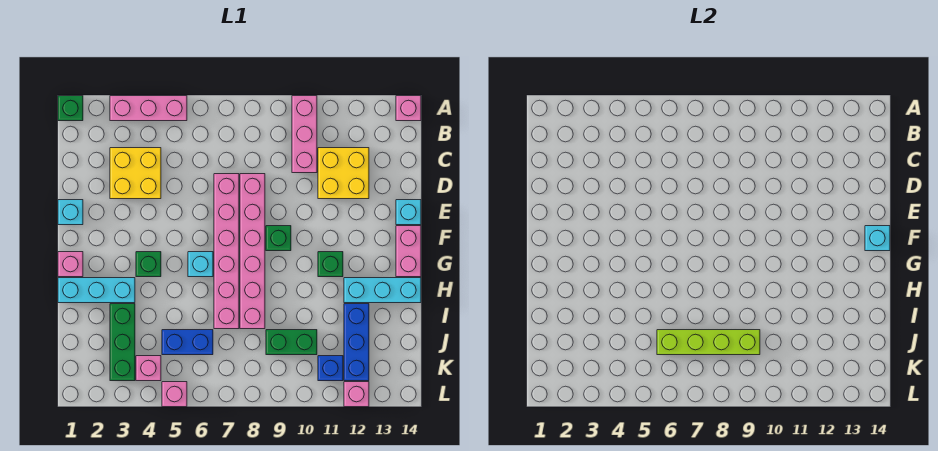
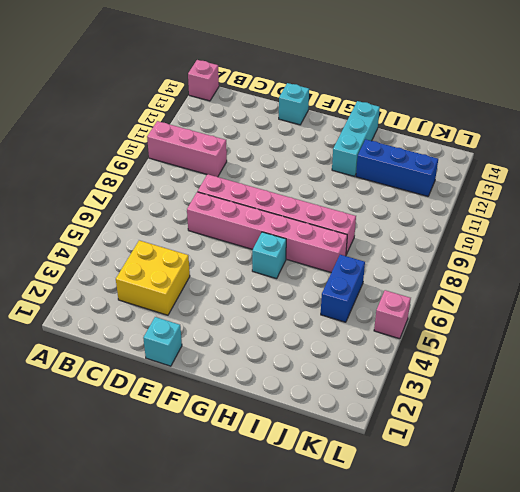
none -> green 1x1 brick [58,96,83,121]
none -> pink 1x3 brick [110,96,187,121]
none -> yellow 2x2 brick [318,148,369,199]

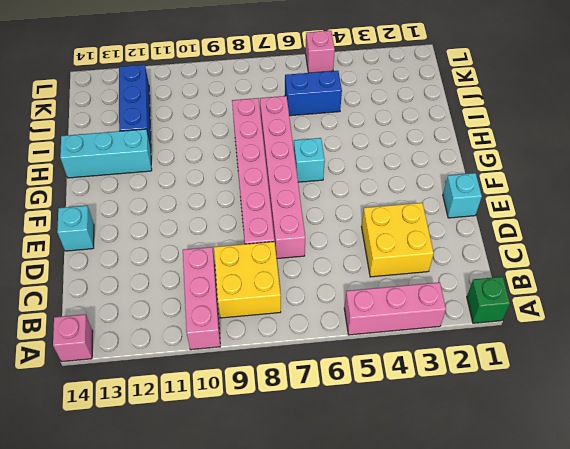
yellow 2x2 brick [214,242,281,318] -> yellow 2x2 brick moved to [318,148,369,199]
none -> green 1x1 brick [266,226,291,251]
none -> pink 1x2 brick [396,226,421,277]
none -> pink 1x1 brick [58,252,83,277]

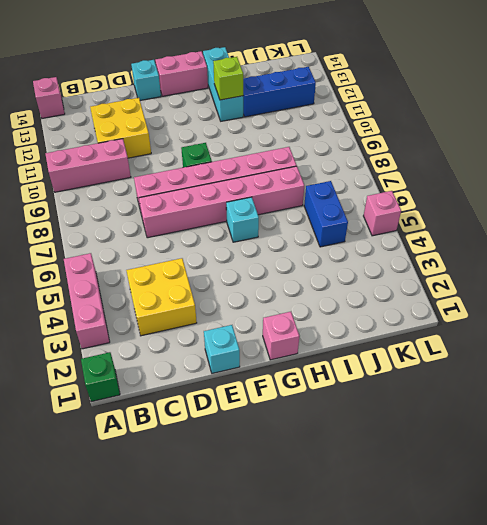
lime 1x1 brick [213,57,243,100] -> none
none -> green 1x1 brick [136,252,161,277]
none -> green 1x1 brick [318,252,343,277]
none -> cyan 1x3 brick [58,278,135,303]

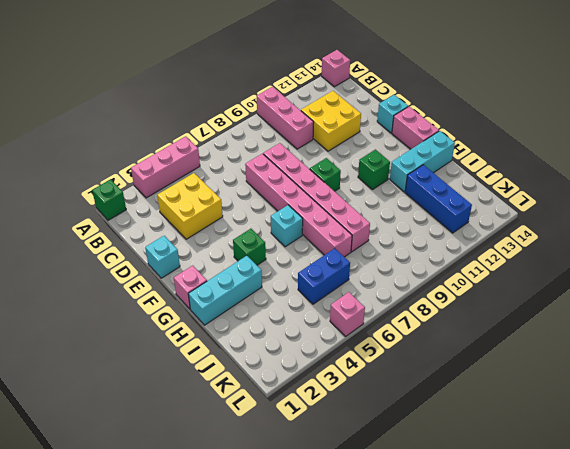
none -> green 1x3 brick [110,304,135,381]
none -> green 1x2 brick [266,330,317,355]
none -> pink 1x1 brick [136,356,161,381]

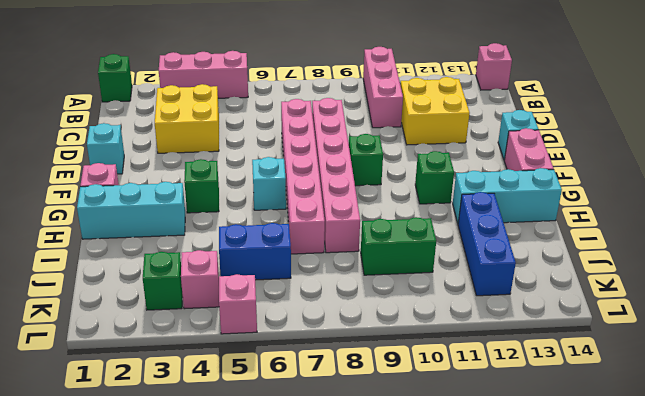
green 1x1 brick [143,252,183,310] -> green 1x3 brick [110,304,135,381]
none -> blue 1x1 brick [318,356,343,381]
none -> pink 1x1 brick [344,382,369,407]
none -> cyan 1x1 brick [865,226,890,251]

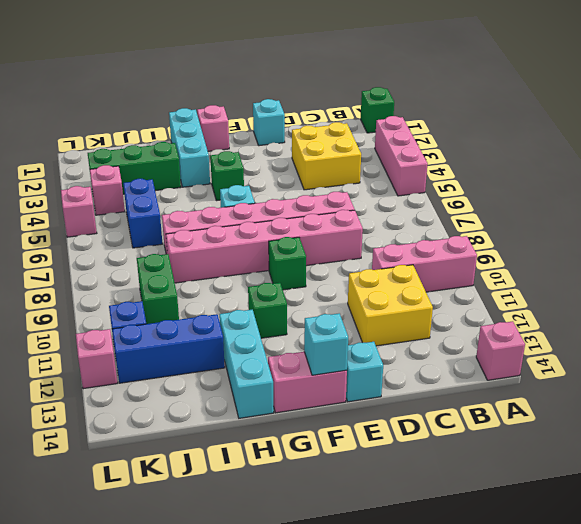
none -> lime 1x4 brick [657,330,760,355]

